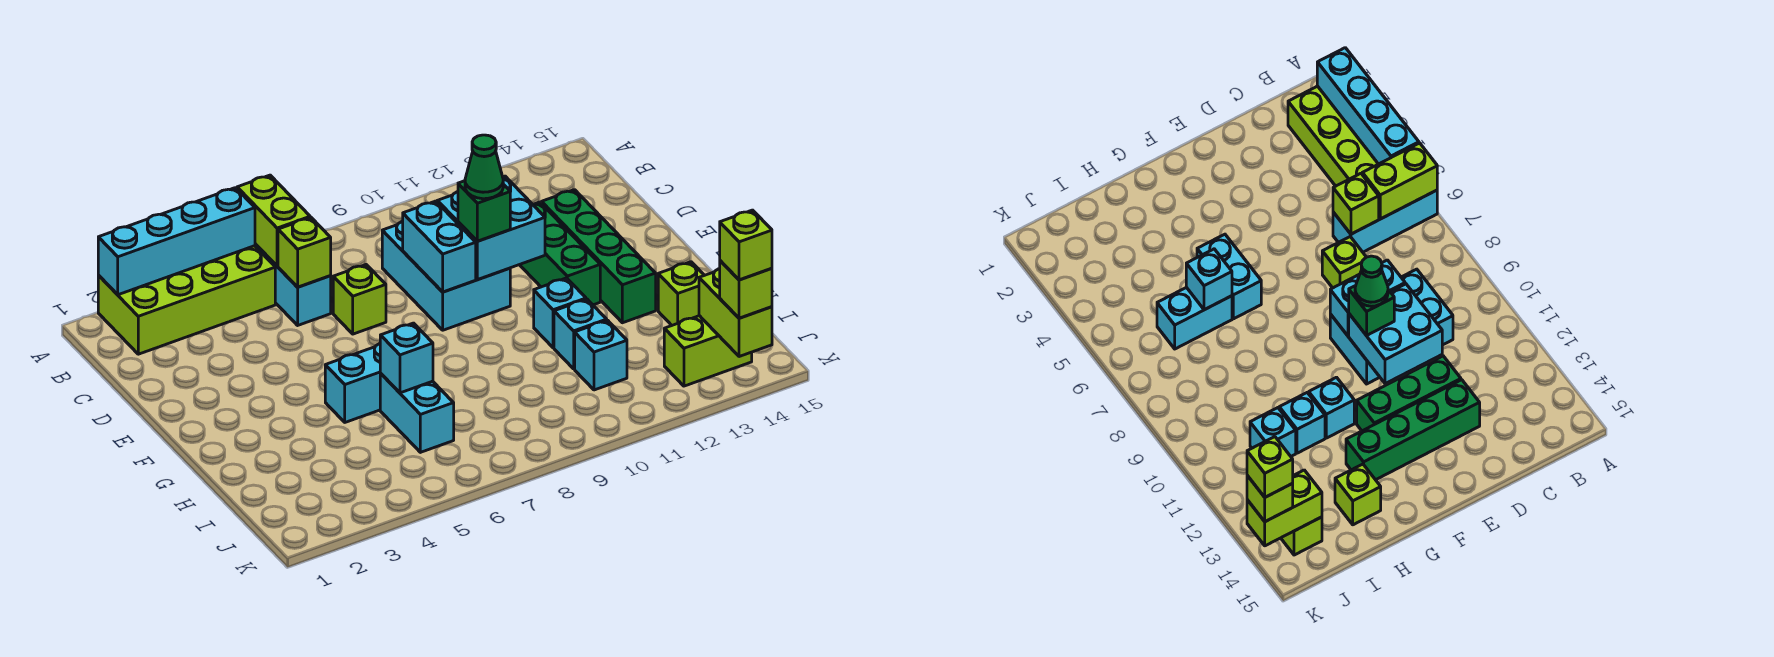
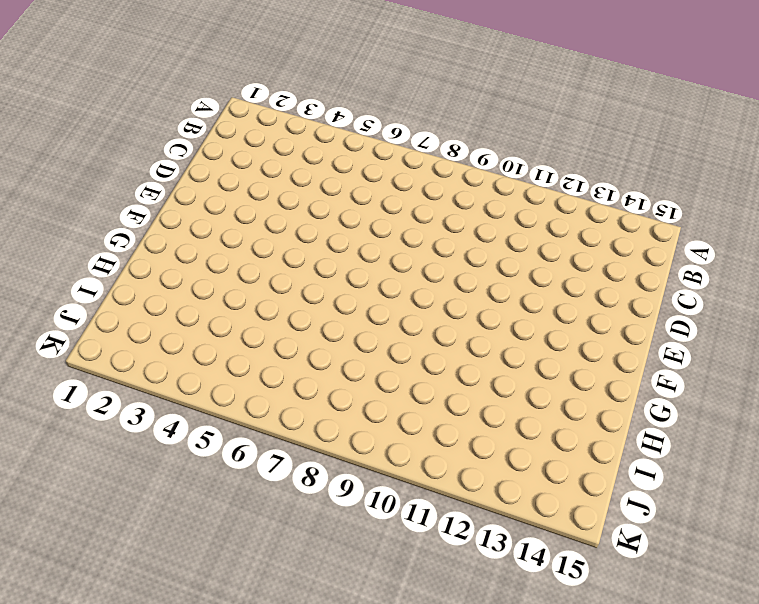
none -> lime 2x4 brick [98,246,275,354]
none -> cyan 1x3 brick [255,244,331,325]
none -> cyan 2x3 brick [382,221,510,330]

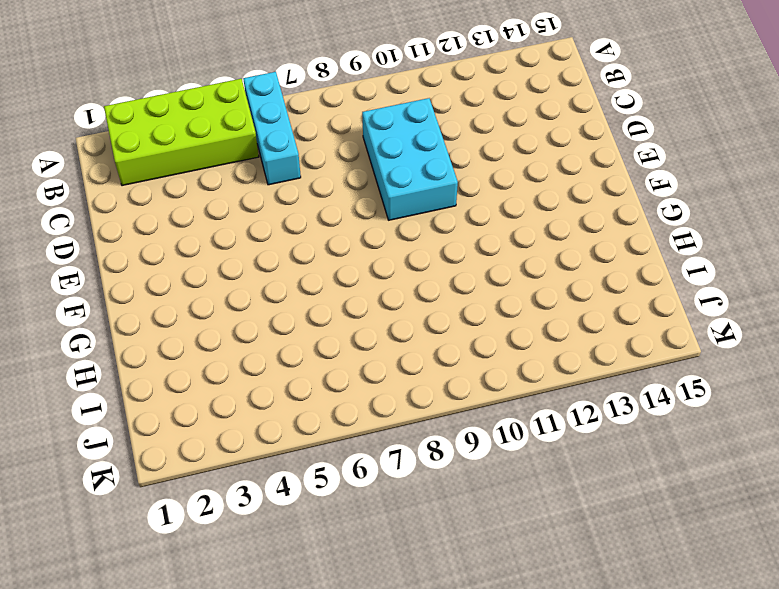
none -> lime 1x1 brick [333,265,386,334]
none -> green 1x3 brick [520,202,600,305]
none -> green 1x4 brick [542,190,656,323]

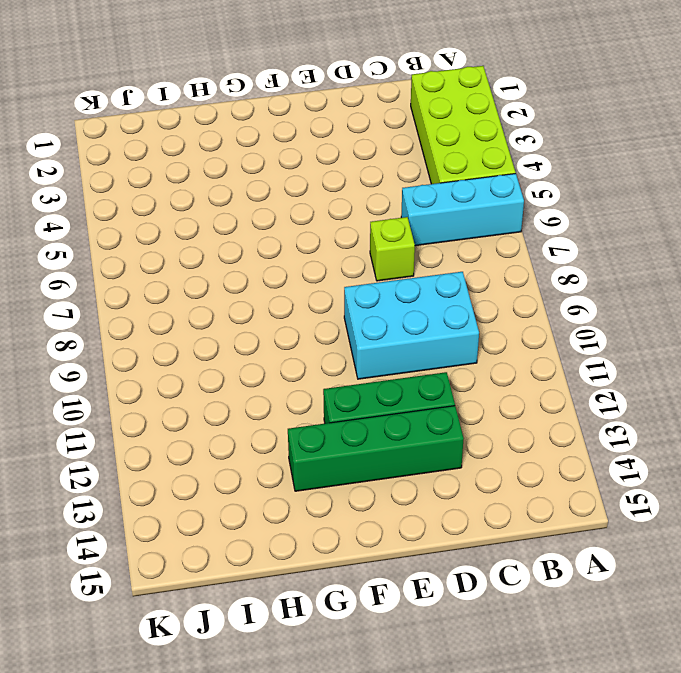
none -> cyan 1x2 brick [325,344,381,422]
none -> cyan 1x1 brick [534,278,586,348]
none -> cyan 1x2 brick [380,374,454,452]

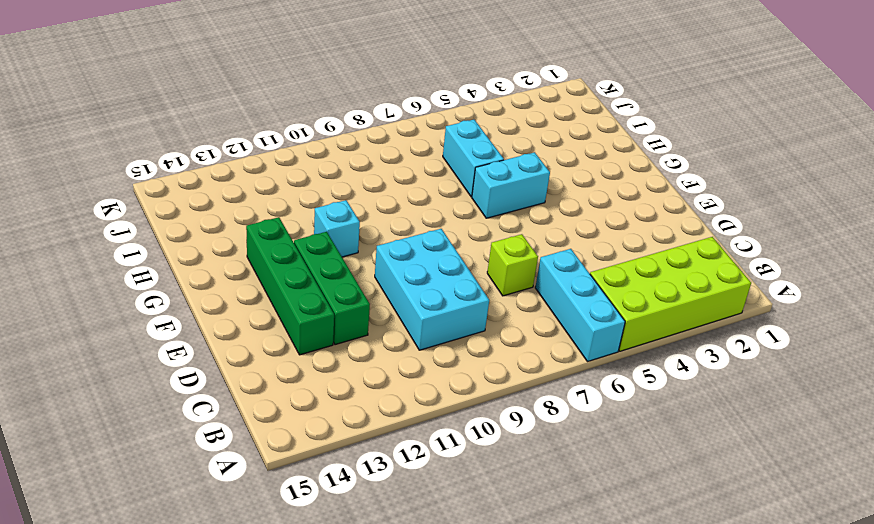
none -> cyan 1x1 brick [554,299,607,369]
none -> lime 1x1 brick [658,262,704,325]
none -> cyan 1x1 brick [575,320,627,390]

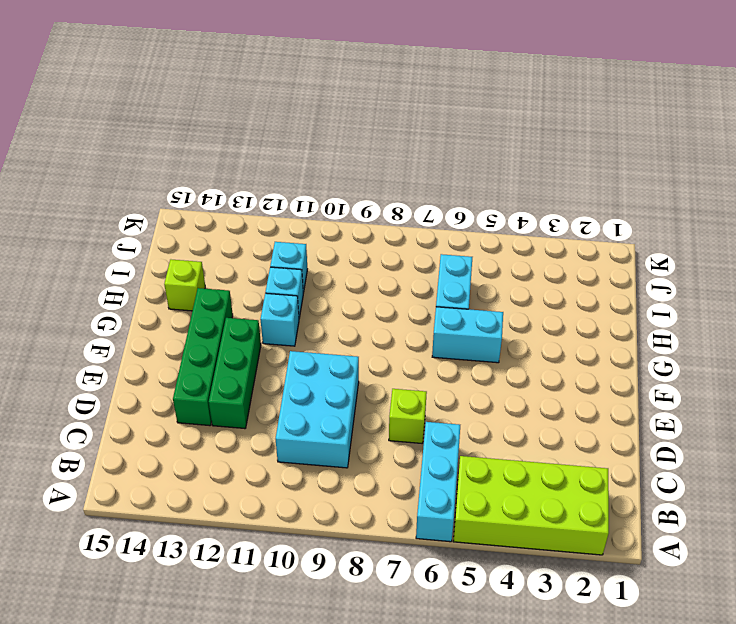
none -> lime 1x2 brick [664,316,752,386]
none -> cyan 1x4 brick [98,188,255,295]
none -> lime 1x2 brick [237,175,310,266]

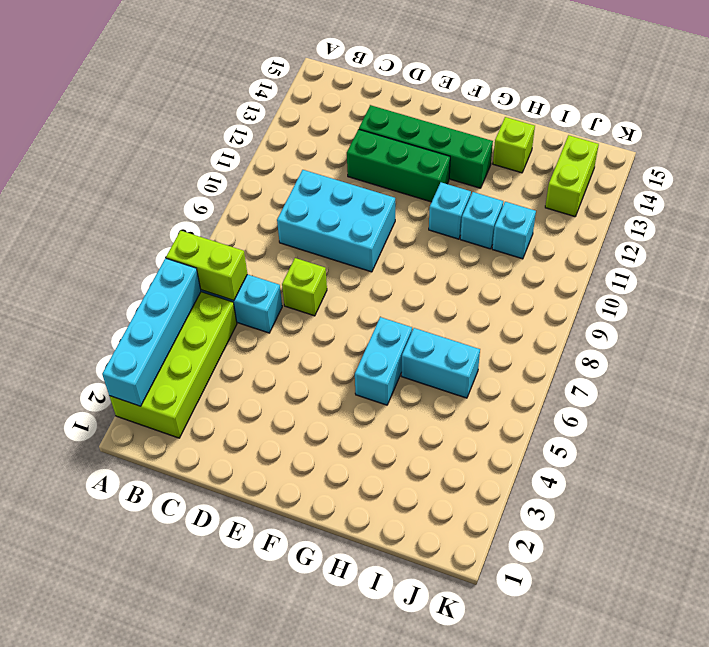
none -> lime 1x1 brick [278,217,331,287]
none -> cyan 1x2 brick [403,201,476,292]
none -> cyan 2x2 brick [437,176,545,280]

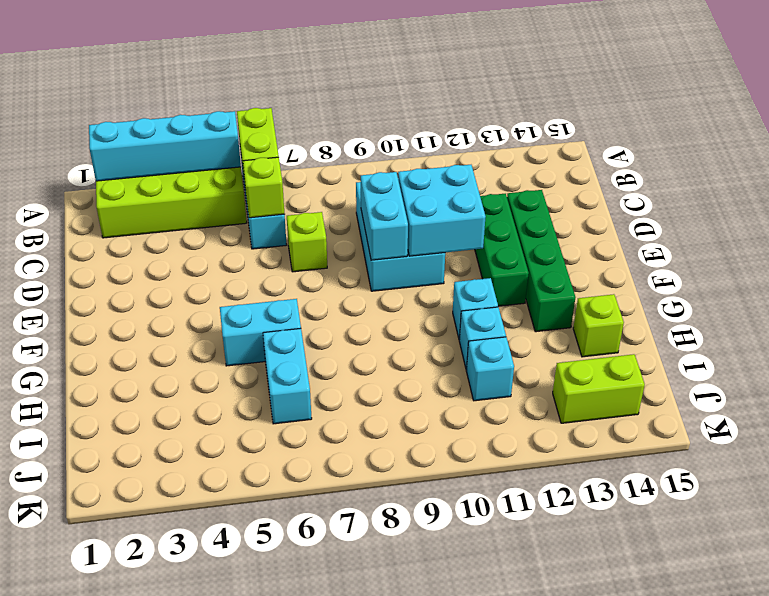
none -> cyan 1x1 brick [380,323,433,393]
none -> lime 1x2 brick [699,268,772,357]
none -> green 1x1 brick [458,181,510,241]

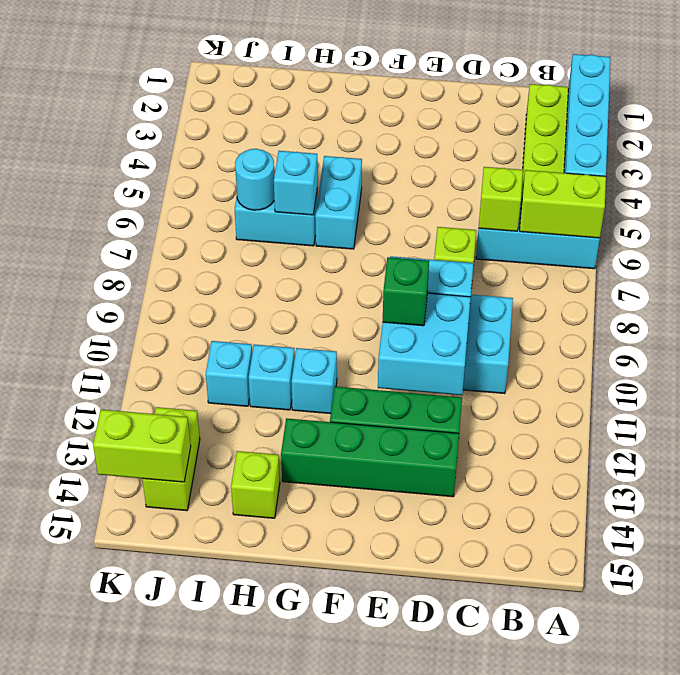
cyan 1x1 round brick [235,149,274,210] -> none
none -> lime 1x1 brick [720,261,772,318]
none -> green 1x1 cone [465,135,503,199]
none -> lime 1x1 brick [720,210,772,280]

